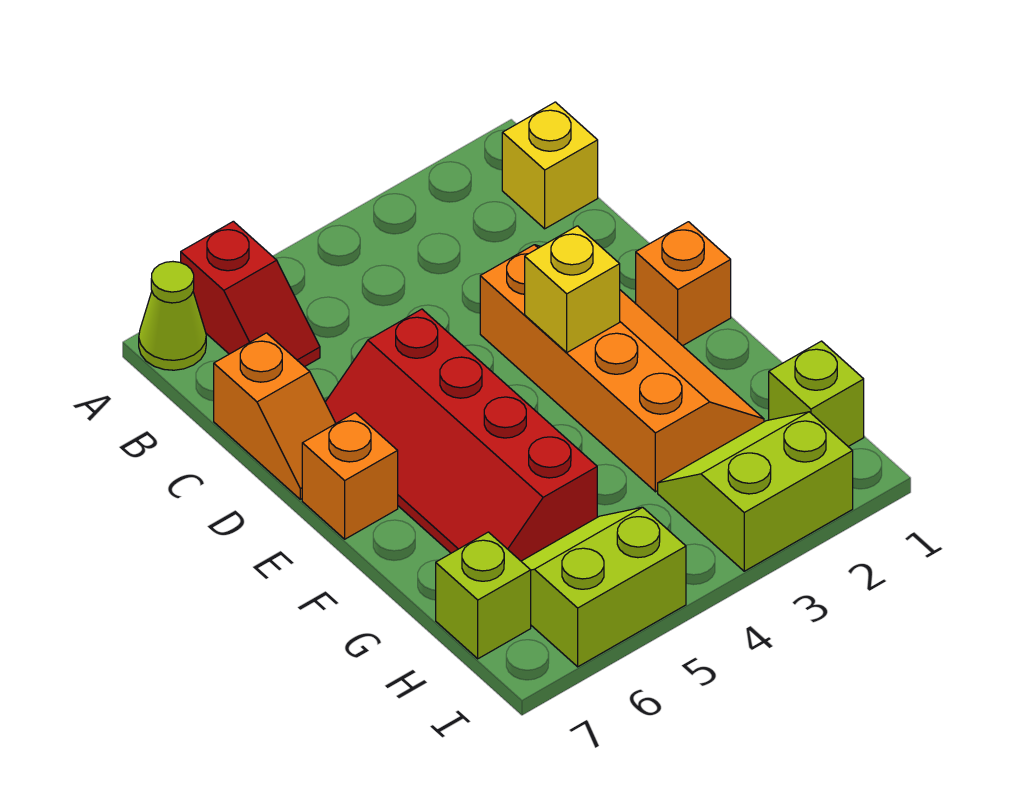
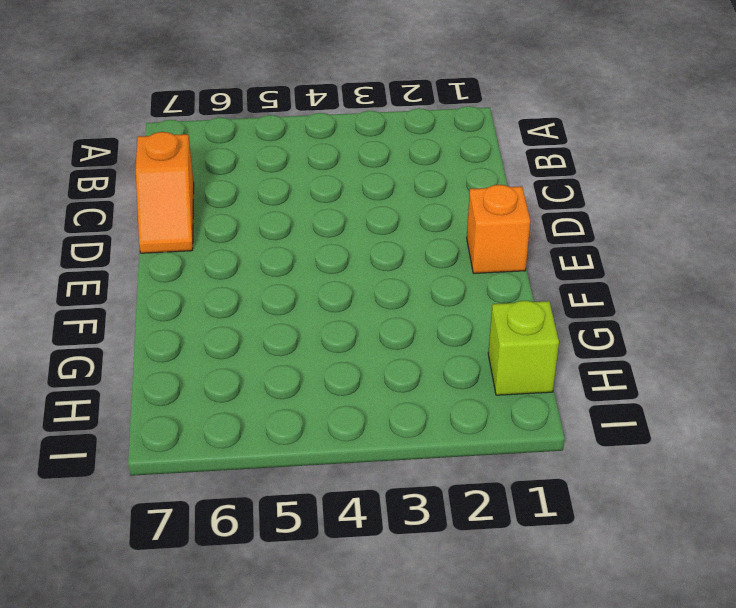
none -> red 1x2 slope [181,221,320,367]
none -> lime 1x1 cone [139,262,206,370]
none -> yellow 1x1 brick [502,102,598,229]

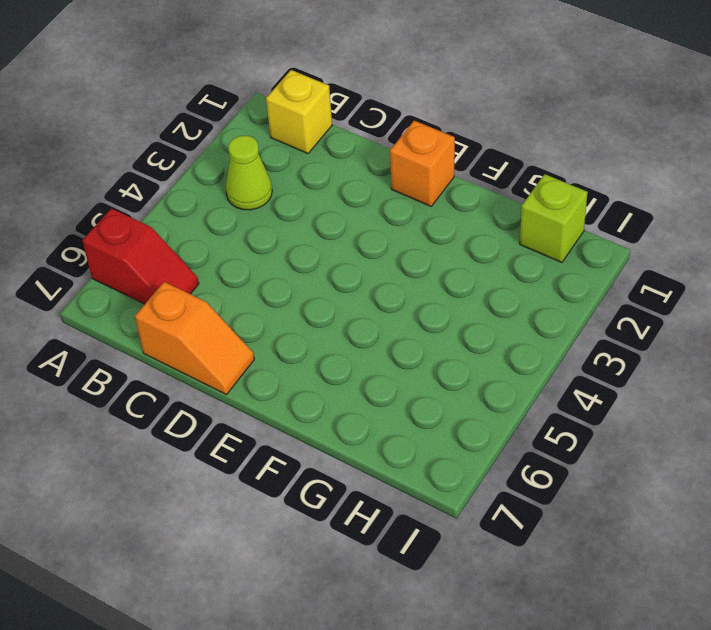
lime 1x1 cone [226,135,272,210] -> lime 1x1 cone moved to [139,262,206,370]
none -> orange 2x4 slope [480,245,764,492]
none -> red 2x4 slope [325,309,597,561]
none -> orange 1x1 brick [302,413,398,539]

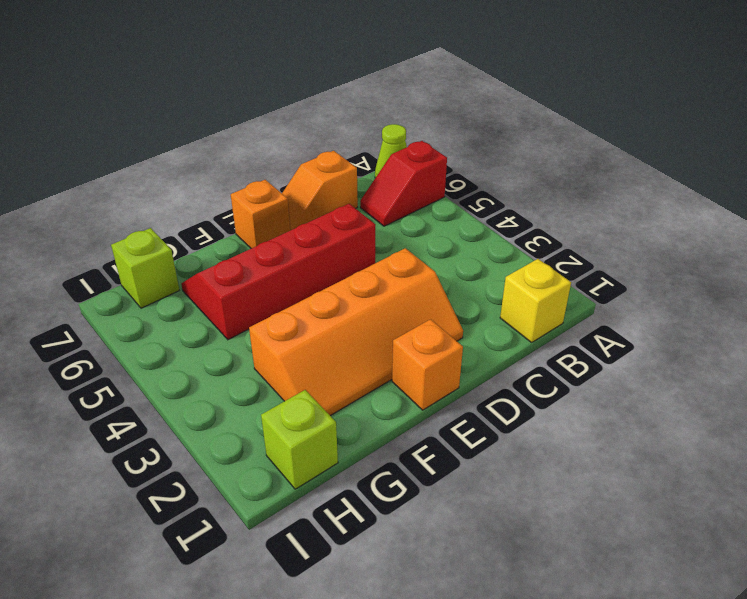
none -> lime 2x2 slope [658,412,853,571]
none -> lime 2x2 slope [521,507,686,667]
none -> yellow 1x1 brick [525,226,620,352]

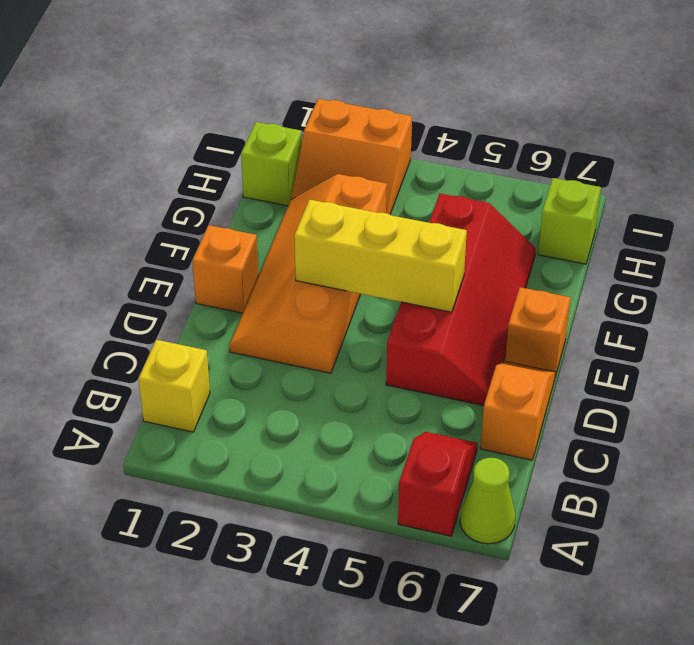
yellow 1x3 brick [294,200,467,312] -> yellow 1x1 brick [525,226,620,352]
orange 2x2 slope [291,99,412,214] -> lime 2x2 slope [658,412,853,571]
none -> lime 2x2 slope [521,507,686,667]

